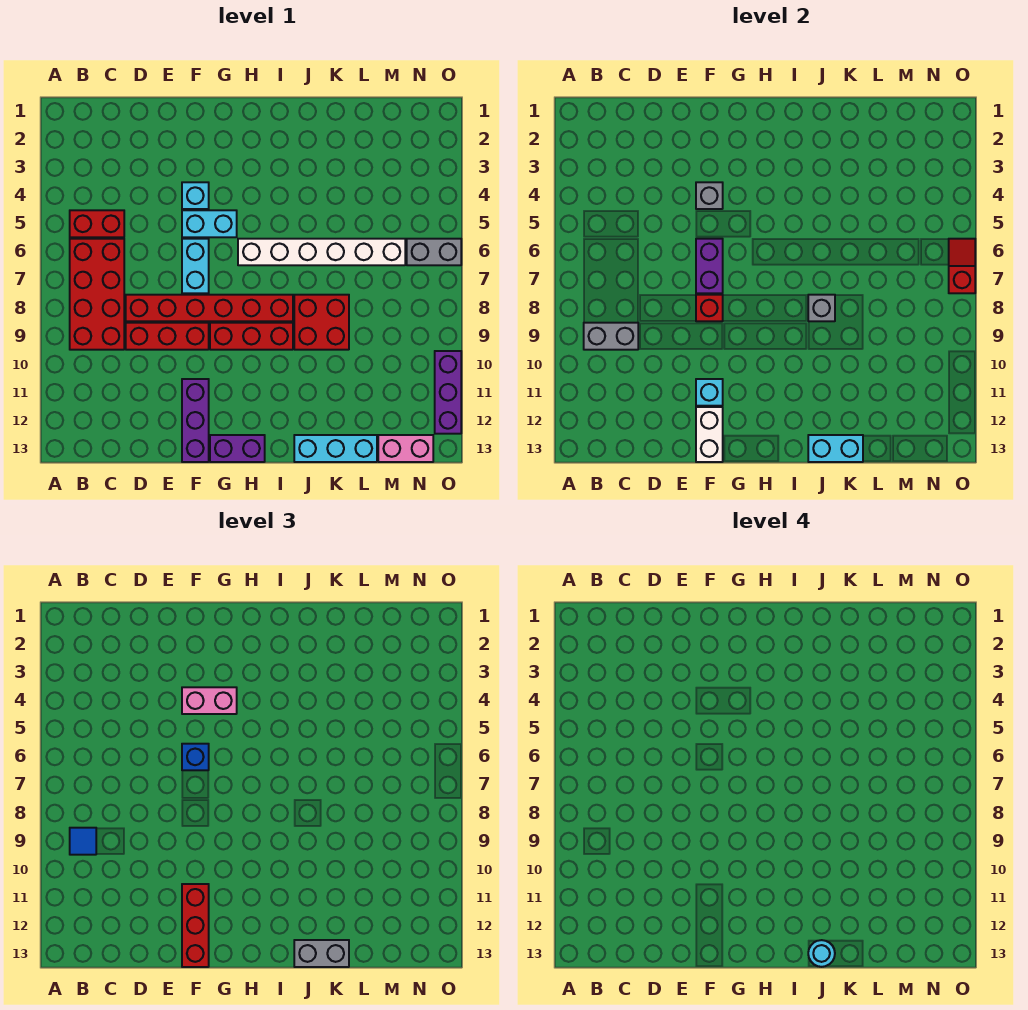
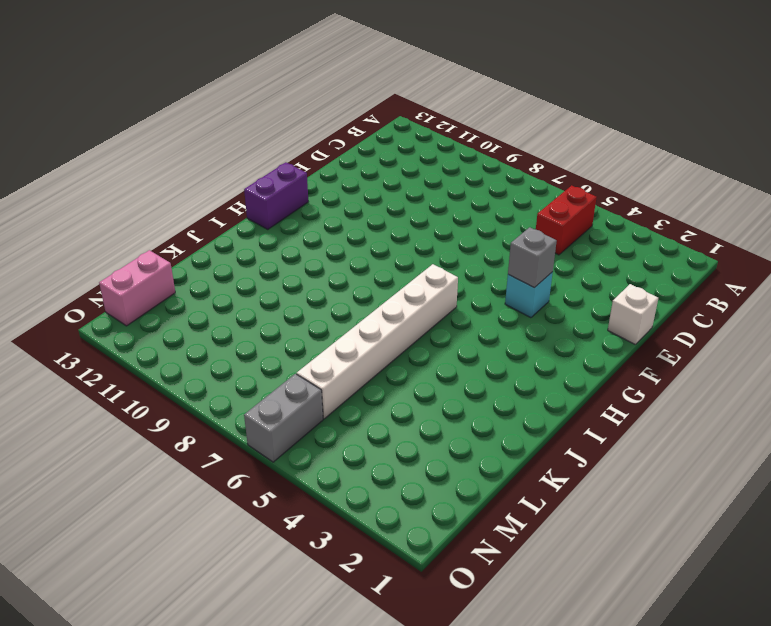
white 1x1 brick [608,284,658,345] -> none
none -> red 2x4 brick [70,239,124,350]
none -> red 1x6 brick [126,295,293,321]
none -> red 1x3 brick [126,323,209,350]
none -> cyan 1x2 brick [182,210,237,237]

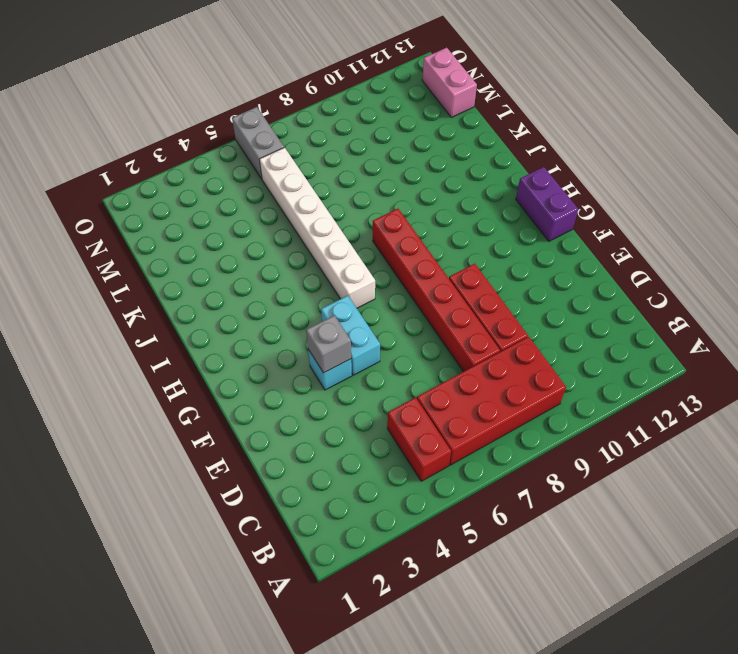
none -> cyan 1x2 brick [182,239,209,293]
none -> purple 1x3 brick [182,379,209,462]
none -> red 1x3 brick [210,323,293,350]
none -> red 2x2 brick [294,295,349,350]

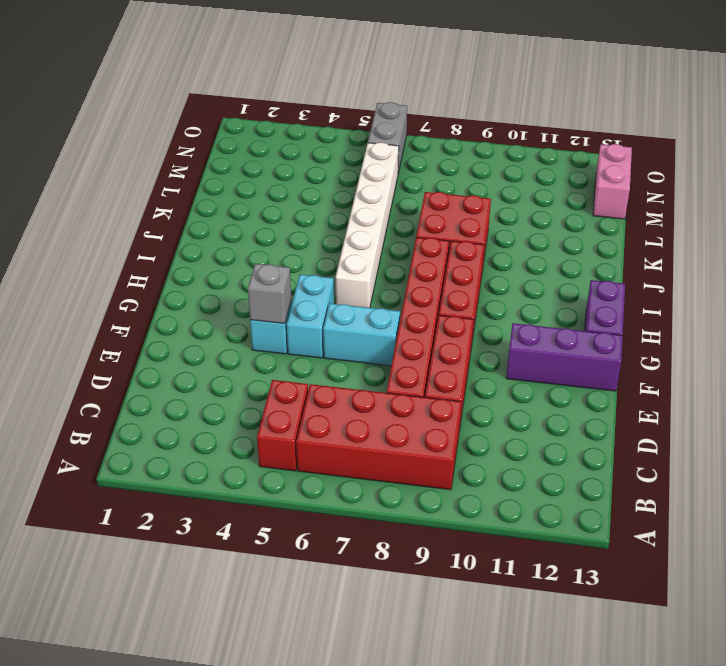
none -> cyan 1x3 brick [294,435,377,462]
none -> purple 1x3 brick [435,351,461,434]
none -> grey 1x2 brick [584,323,638,350]
none -> purple 1x2 brick [696,239,723,293]

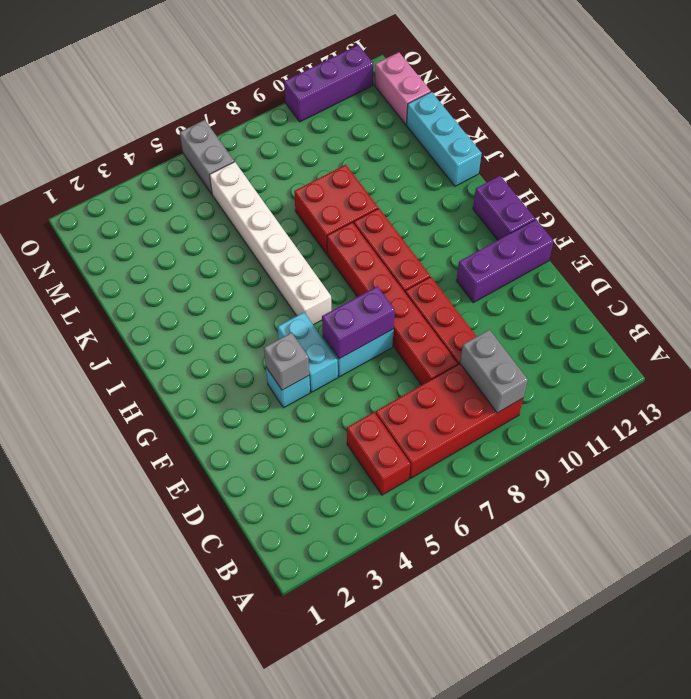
none -> red 1x1 brick [696,295,723,321]
none -> cyan 1x1 brick [696,379,723,406]
none -> white 1x2 brick [696,407,723,462]
none -> grey 1x1 brick [808,295,835,321]

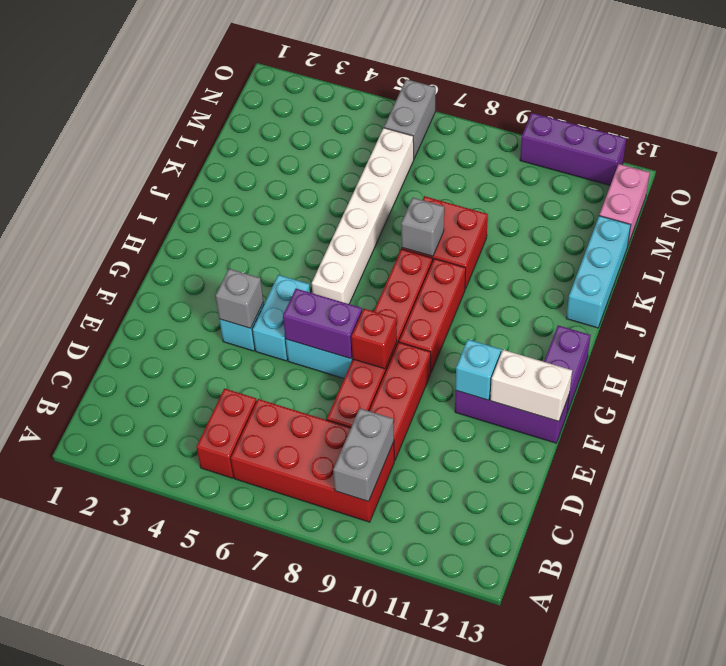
none -> cyan 1x2 brick [808,435,863,462]
none -> red 1x2 slope [949,239,975,293]
none -> blue 1x1 tile [70,828,96,855]
none -> pink 1x2 brick [182,687,237,714]

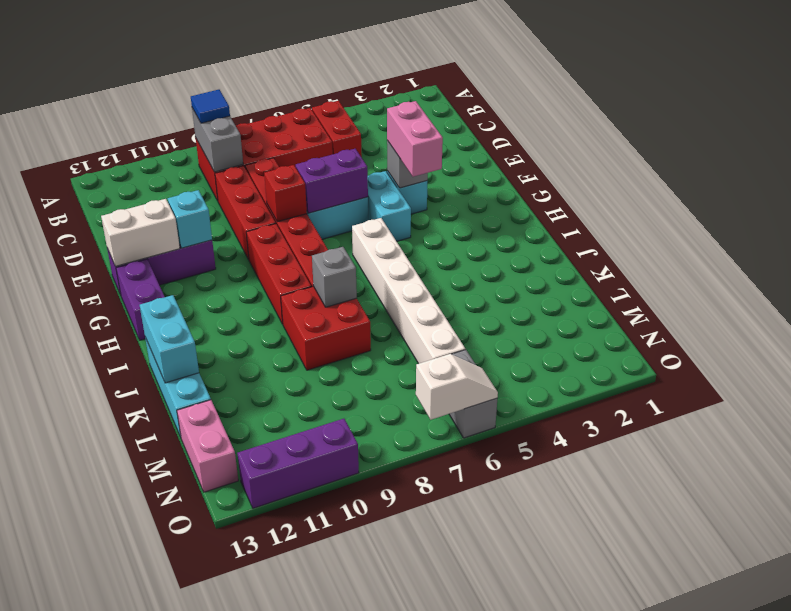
white 1x2 slope [416,354,498,420] -> red 1x2 slope [949,239,975,293]
none -> blue 1x1 brick [182,744,209,770]
none -> red 1x3 brick [182,884,209,967]
none -> grey 1x2 brick [294,940,349,967]
none -> cyan 1x1 round brick [808,940,835,967]

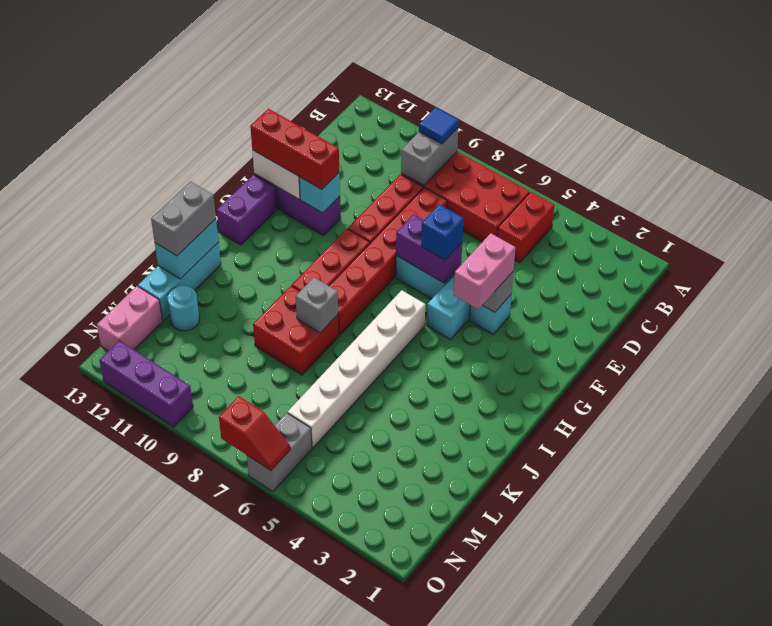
cyan 1x1 round brick [167,286,200,331] -> cyan 1x1 round brick moved to [808,940,835,967]
none -> red 1x1 brick [696,295,723,321]

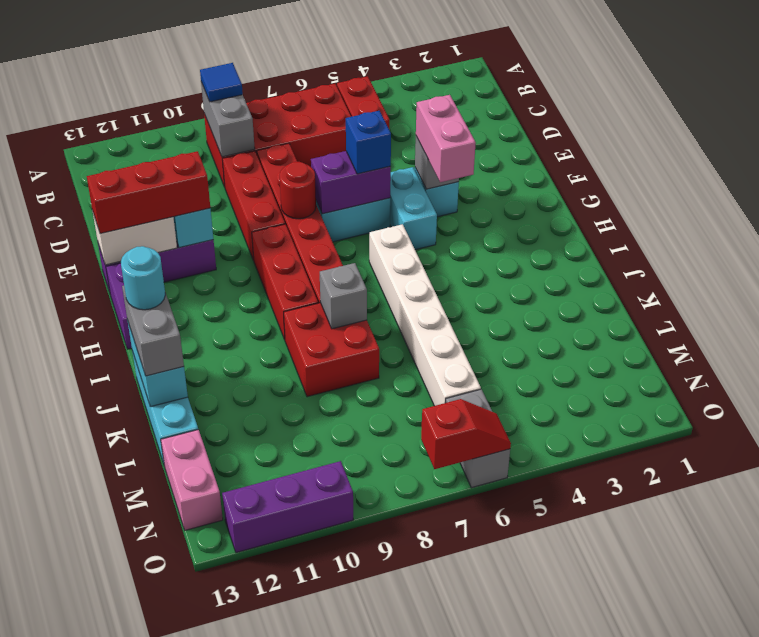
red 1x1 round brick [279,162,316,219] -> red 1x1 brick [696,295,723,321]

